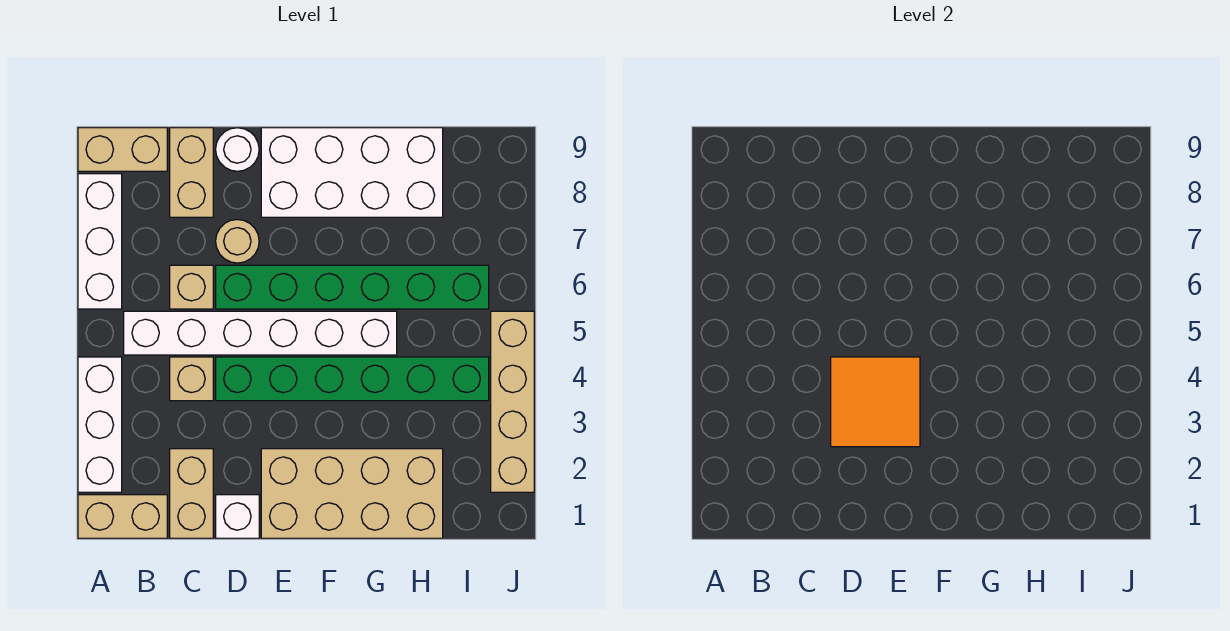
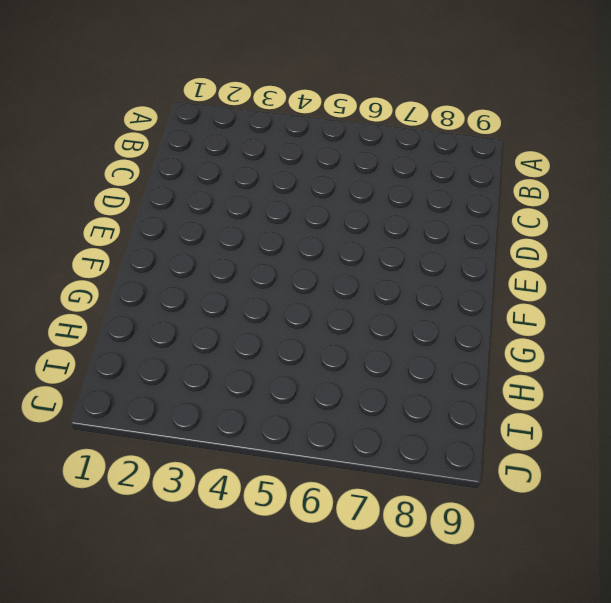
none -> tan 1x2 brick [78,495,167,538]
none -> white 1x3 brick [78,357,122,492]
none -> white 1x3 brick [78,174,122,309]

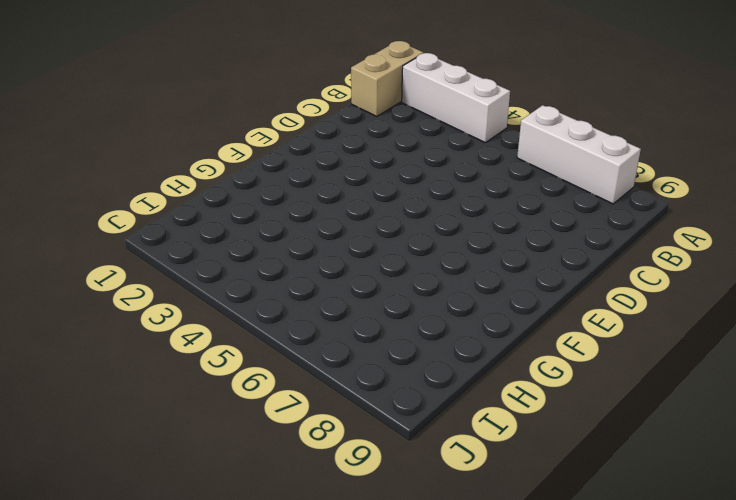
none -> tan 1x2 brick [78,128,167,171]
none -> white 1x6 brick [124,311,397,355]
none -> tan 1x2 brick [170,449,213,538]

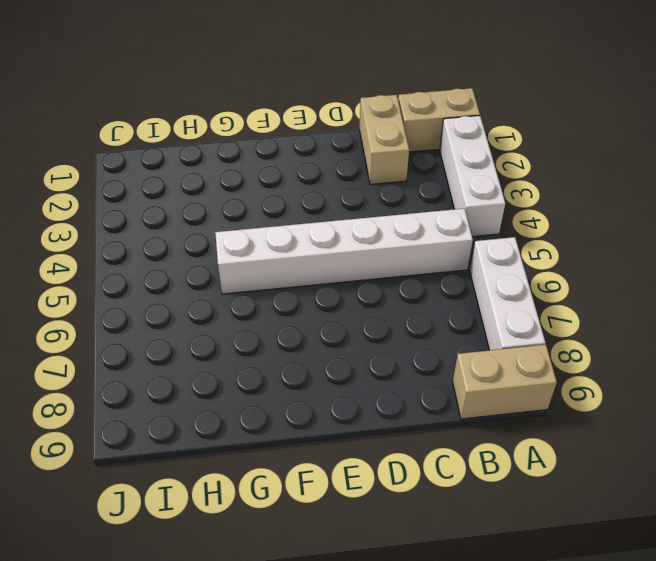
none -> tan 1x1 brick [170,357,213,401]
none -> tan 1x1 brick [170,265,213,309]
none -> tan 1x2 brick [170,128,213,217]

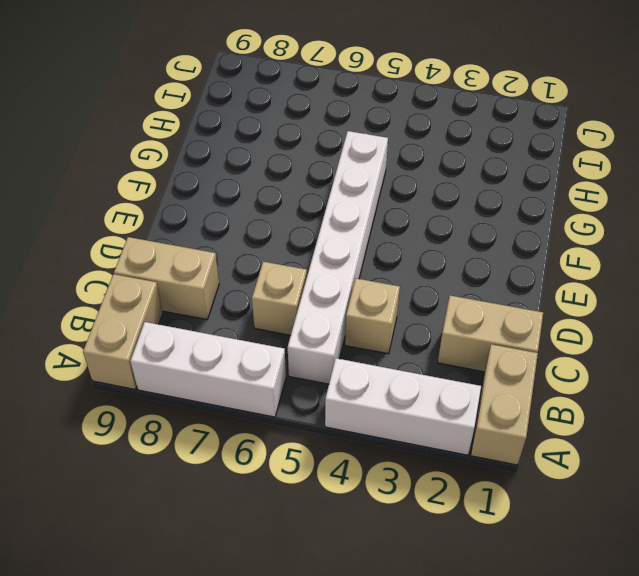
none -> white 1x1 brick [216,495,259,538]
none -> green 1x6 brick [216,357,489,401]
none -> green 1x6 brick [216,265,489,309]

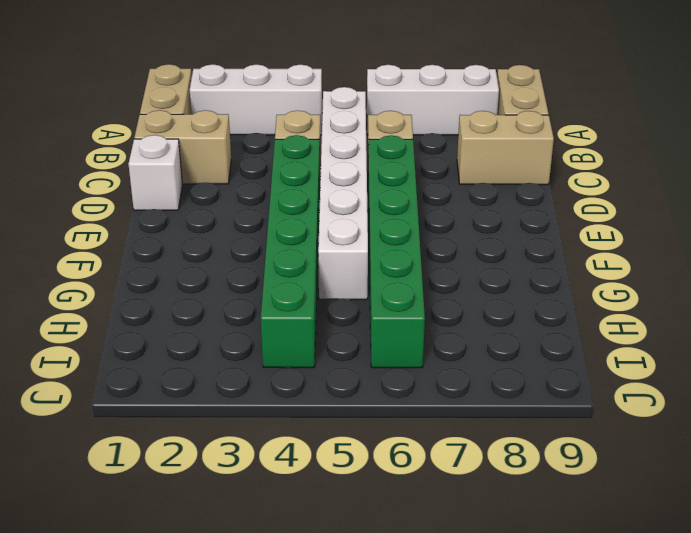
none -> tan 1x1 round brick [216,219,259,263]
none -> white 1x1 round brick [216,128,259,171]
none -> tan 2x4 brick [261,449,443,538]

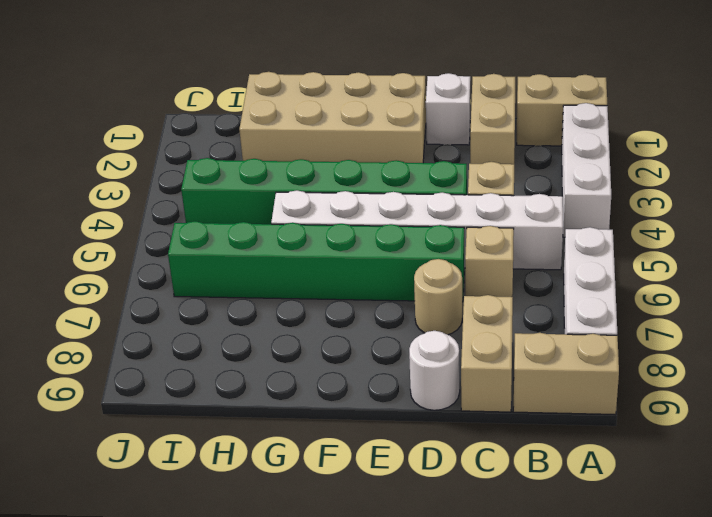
none -> white 2x4 brick [261,128,443,217]
none -> tan 1x4 brick [491,311,534,492]
none -> orange 2x2 tile [831,357,920,447]

